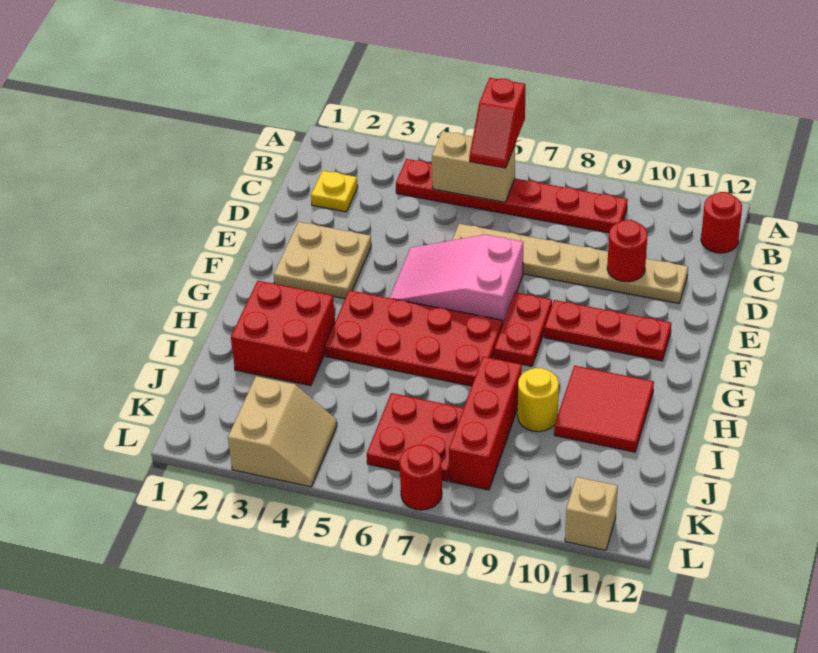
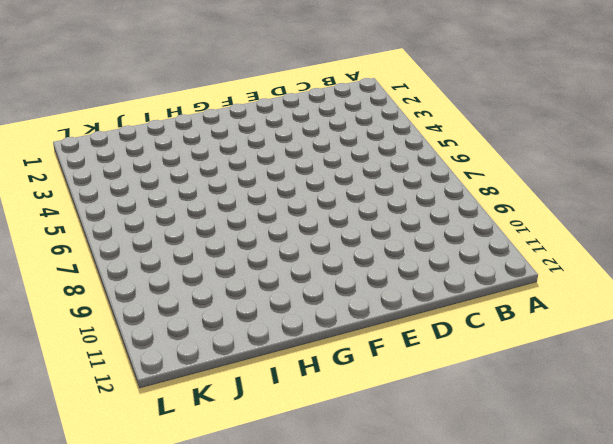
none -> red 1x6 plate [396,159,628,233]
none -> red 1x1 round brick [701,192,742,253]
none -> yellow 1x1 plate [311,171,358,212]

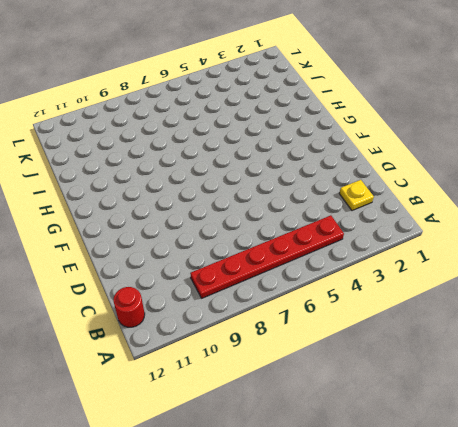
none -> tan 1x6 plate [453,224,688,303]
none -> tan 2x2 plate [274,222,371,299]
none -> pink 2x3 slope [390,235,523,323]

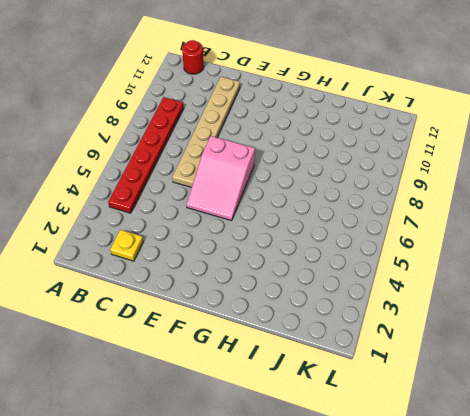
none -> tan 2x2 plate [274,222,371,299]
none -> red 1x2 plate [494,292,552,366]
none -> red 1x3 plate [544,300,671,361]

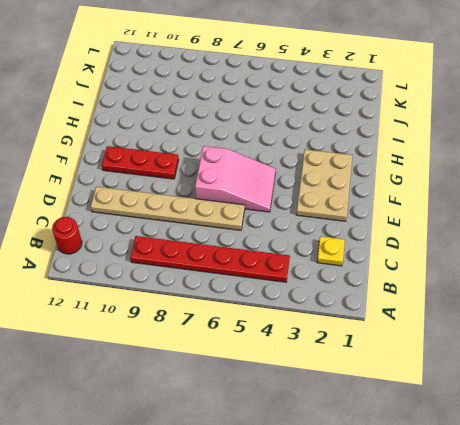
tan 2x3 plate [296,149,352,221] -> tan 2x2 plate [274,222,371,299]
none -> red 1x2 plate [494,292,552,366]
none -> red 2x4 plate [325,290,503,386]
none -> red 2x2 brick [231,281,335,386]

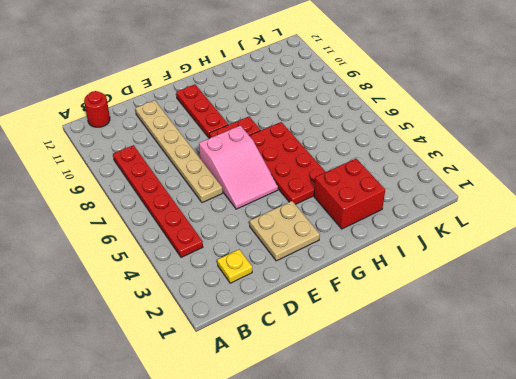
none -> red 2x2 tile [554,366,654,452]
none -> red 1x3 brick [449,357,522,490]
none -> yellow 1x1 round brick [518,368,559,432]

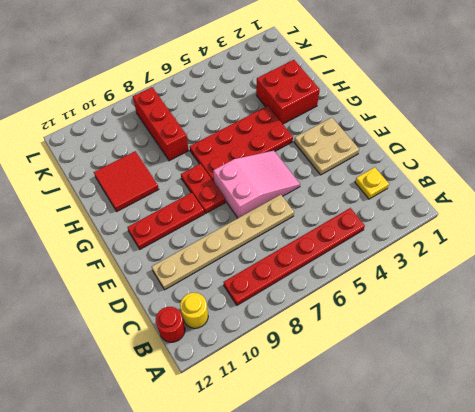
yellow 1x1 round brick [180,293,208,328] -> yellow 1x1 round brick moved to [518,368,559,432]
none -> red 2x2 plate [367,393,464,481]
none -> tan 2x2 slope [228,376,337,487]
none -> red 1x1 round brick [399,445,442,510]

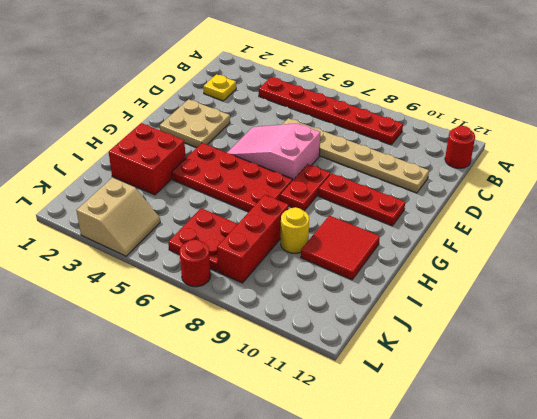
none -> tan 1x1 brick [565,477,618,550]
none -> tan 1x2 brick [432,131,515,202]
none -> red 1x1 round brick [607,220,648,282]

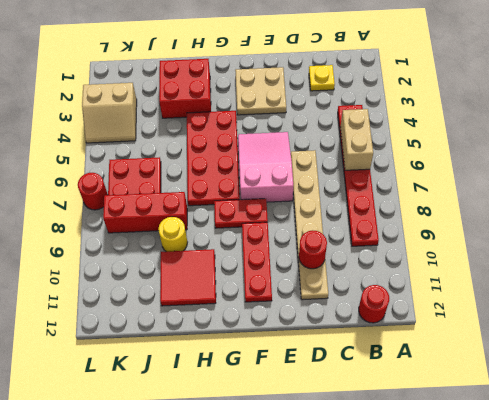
none -> tan 1x1 brick [565,477,618,550]
none -> red 1x2 slope [469,78,525,168]

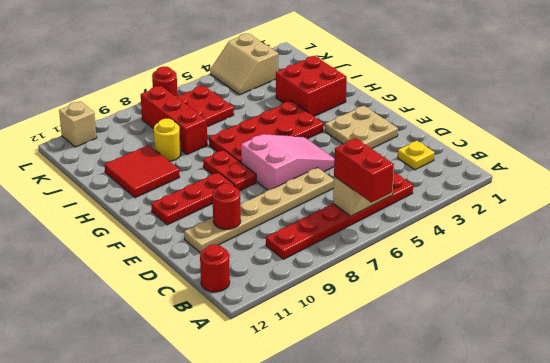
red 1x2 brick [334,138,394,202] -> red 1x2 slope [469,78,525,168]

